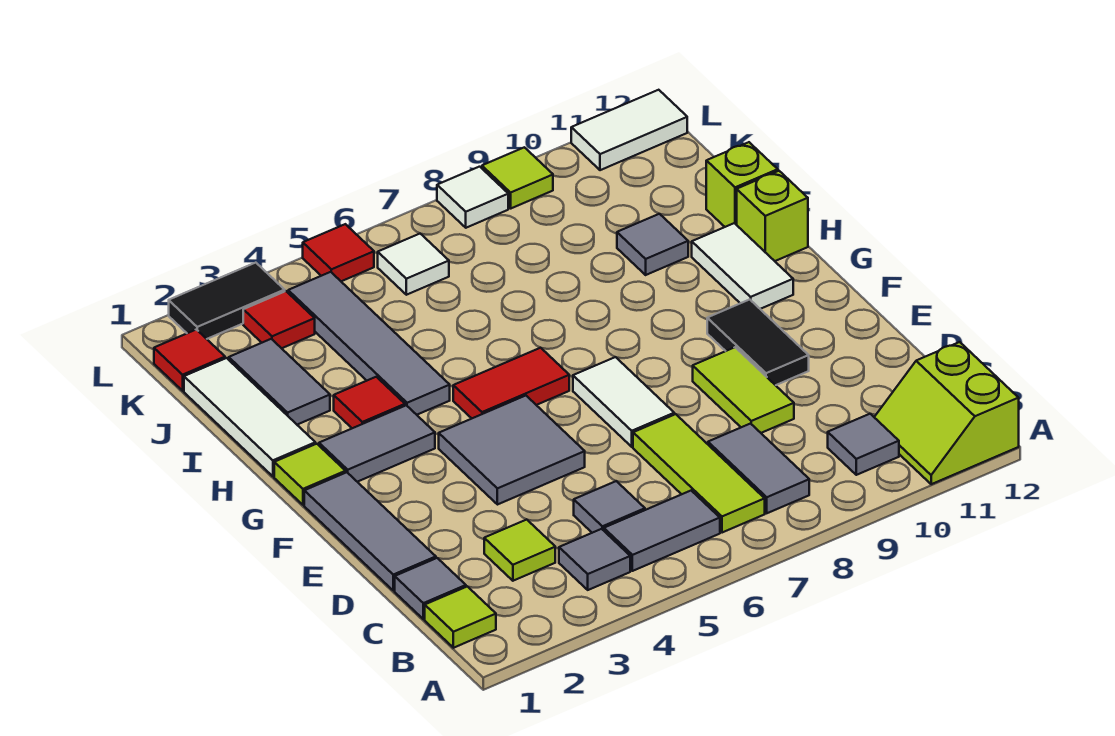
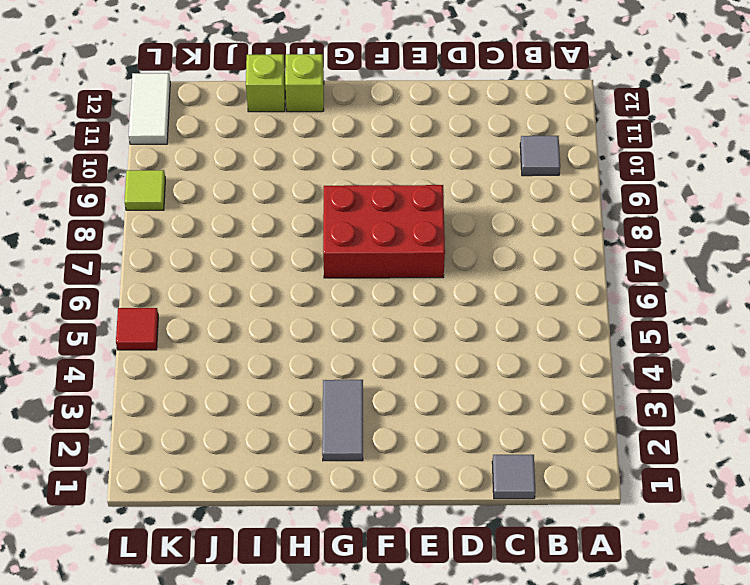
red 2x3 brick [323,185,445,278] -> white 1x2 tile [573,357,674,447]
none -> lime 2x2 slope [874,342,1019,484]
none -> lime 1x1 tile [425,586,496,648]
none -> grey 1x1 tile [559,529,630,590]
none -> grey 1x2 tile [604,491,720,571]

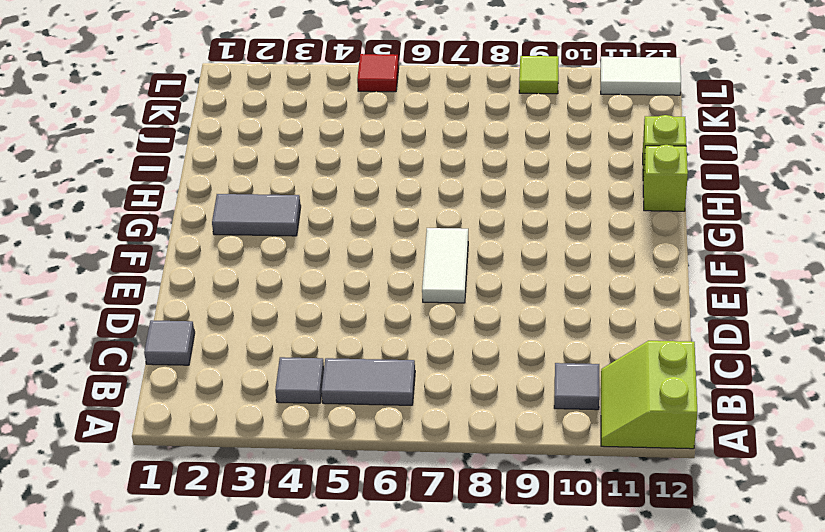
none -> lime 1x1 tile [425,586,496,648]
none -> lime 1x3 tile [633,414,765,533]
none -> grey 1x2 tile [708,424,809,513]
none -> lime 1x1 tile [484,519,555,581]

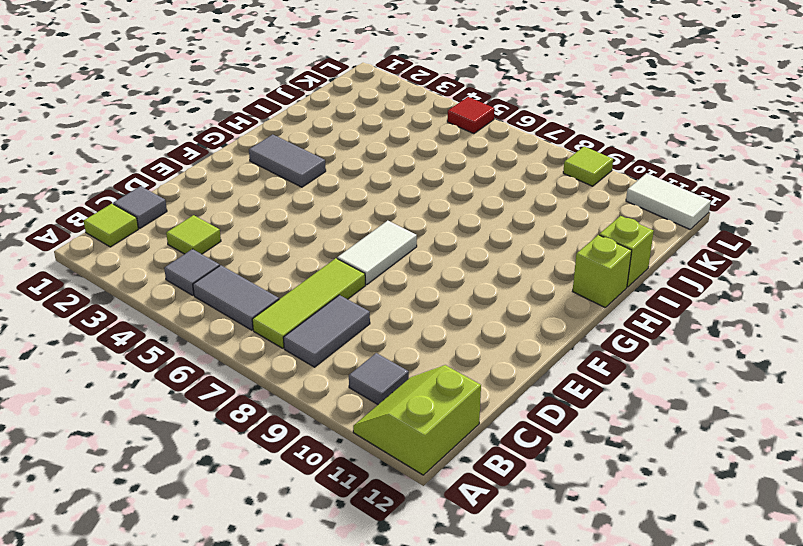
none -> grey 1x1 tile [574,481,645,533]
none -> grey 1x3 tile [304,472,436,591]
none -> lime 1x2 tile [693,347,794,433]
none -> grey 2x2 tile [439,396,585,505]

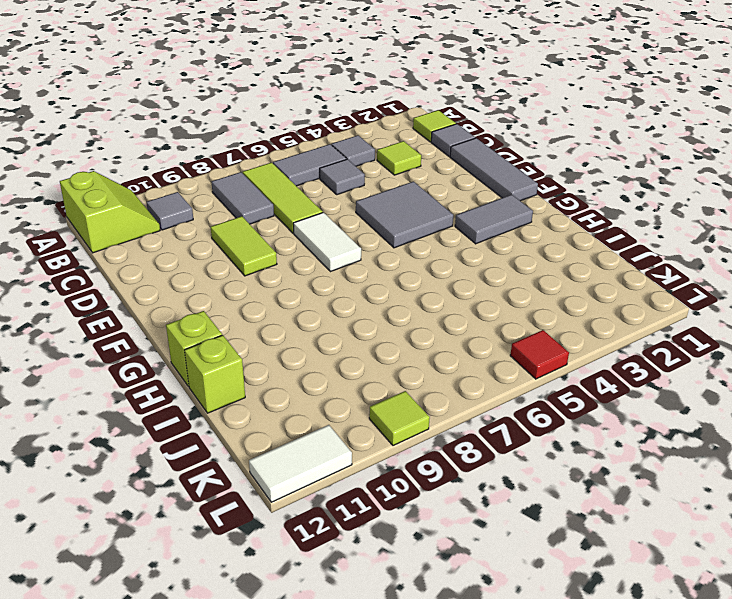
none -> black 1x2 tile [707,300,809,385]
none -> lime 1x1 tile [274,444,346,505]
none -> red 1x2 tile [453,348,569,418]
none -> white 1x2 tile [692,223,793,309]

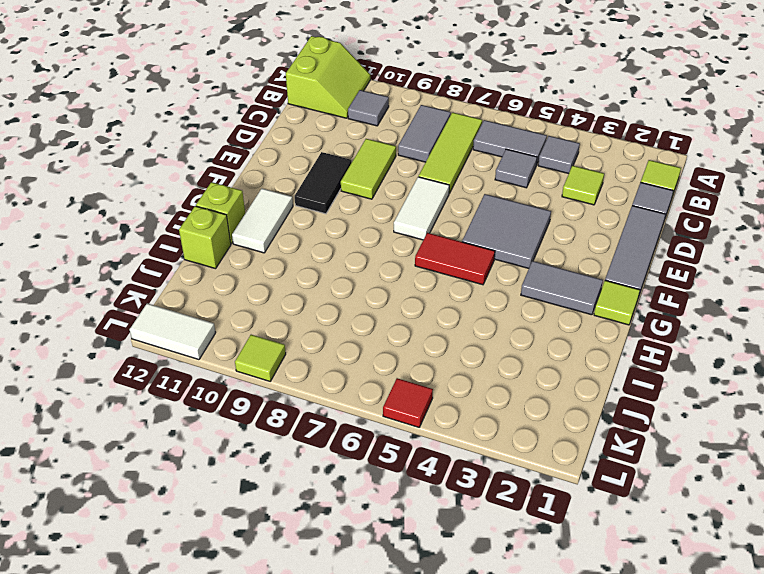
none -> white 1x3 tile [184,358,315,476]
none -> red 1x1 tile [334,377,405,428]
none -> grey 1x4 tile [288,272,450,415]
none -> grey 1x2 tile [229,339,330,425]

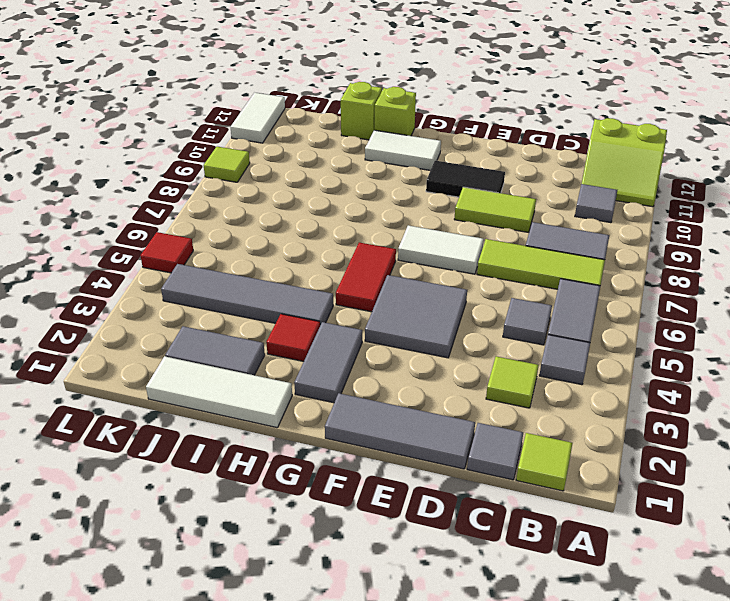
none -> lime 1x1 tile [274,444,346,505]
none -> grey 1x1 tile [617,214,688,275]
none -> red 1x1 tile [154,330,225,391]
none -> red 1x1 tile [243,291,315,348]

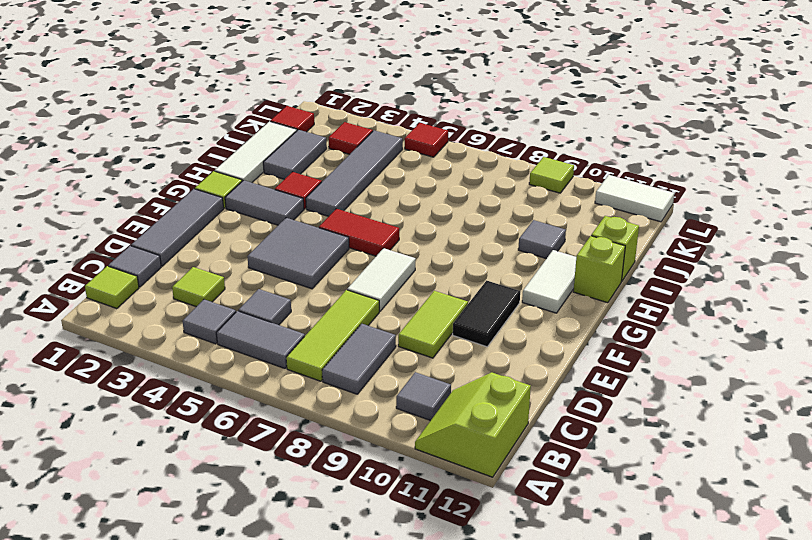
none -> white 1x1 tile [378,234,449,295]
none -> black 1x2 tile [169,263,285,339]
none -> white 1x1 tile [437,167,508,228]

